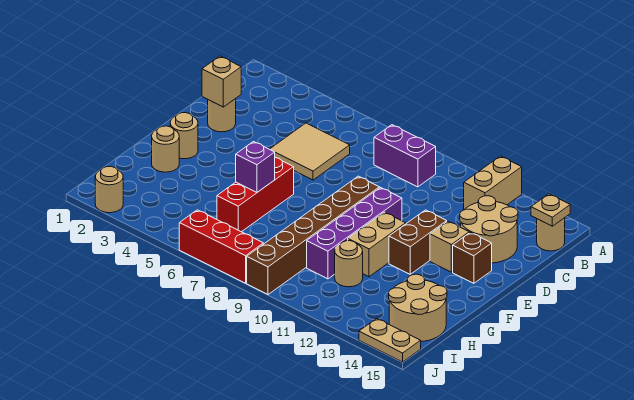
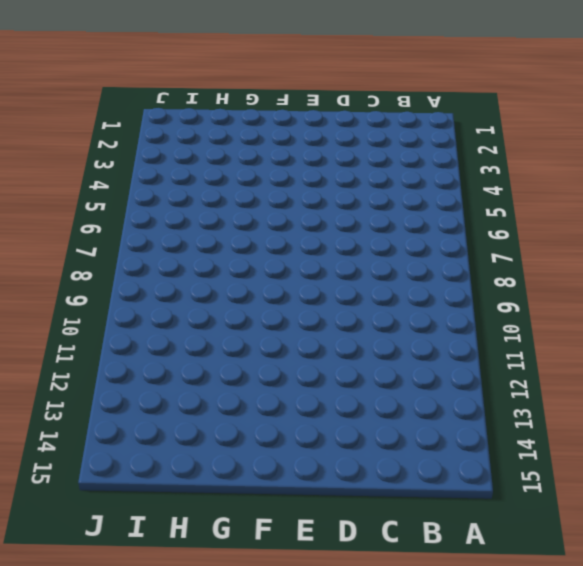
none -> tan 1x2 brick [464,156,522,210]
none -> purple 1x2 brick [374,125,436,187]
none -> tan 1x1 round brick [537,218,565,251]

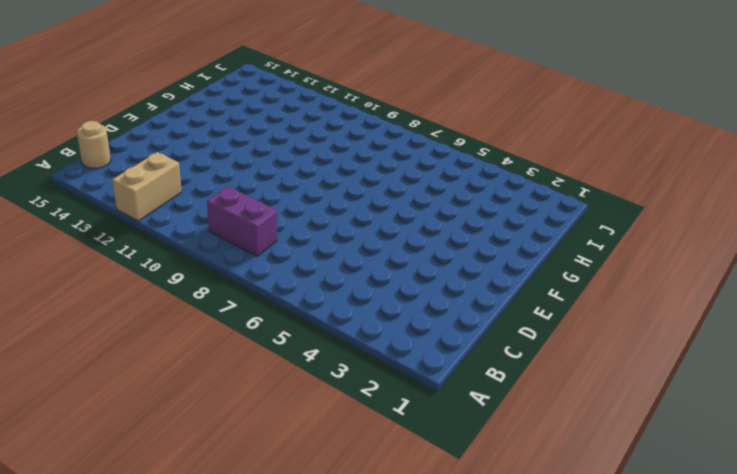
none -> tan 2x2 tile [270,123,350,180]
none -> tan 2x2 round brick [460,196,518,263]
none -> tan 1x1 round brick [208,99,236,132]

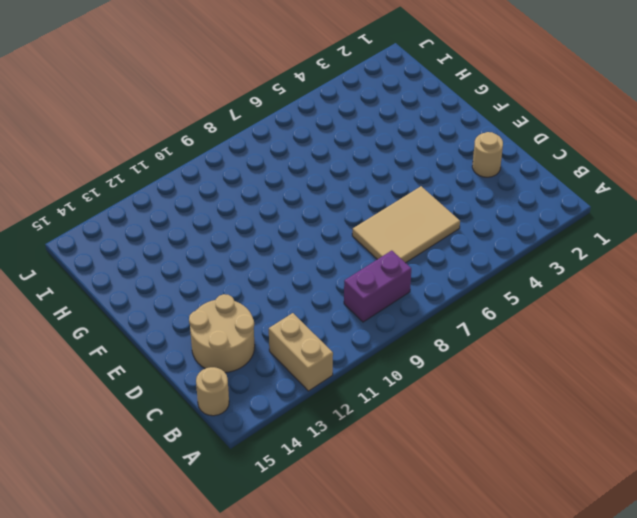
tan 2x3 tile [352,186,460,263] -> tan 2x2 tile [270,123,350,180]
none -> brown 1x6 brick [247,176,380,294]
none -> purple 1x4 brick [307,188,402,279]
none -> brown 1x2 brick [389,210,447,274]

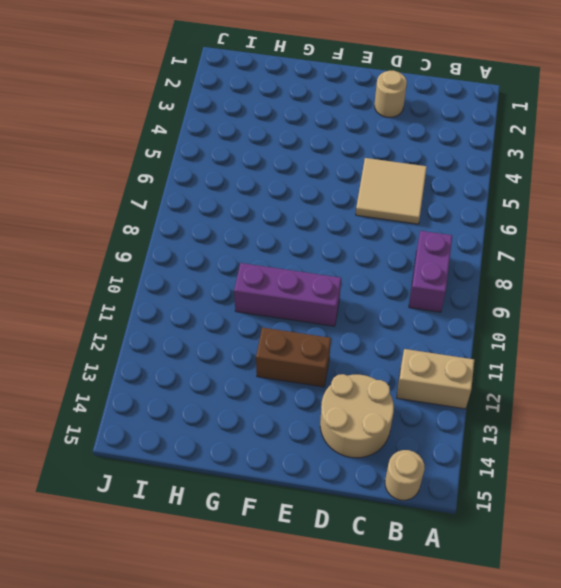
purple 1x3 brick [234,263,341,326] -> purple 1x4 brick [307,188,402,279]
none -> brown 1x6 brick [247,176,380,294]
none -> tan 1x1 brick [430,221,469,272]
none -> brown 1x1 brick [453,232,492,283]

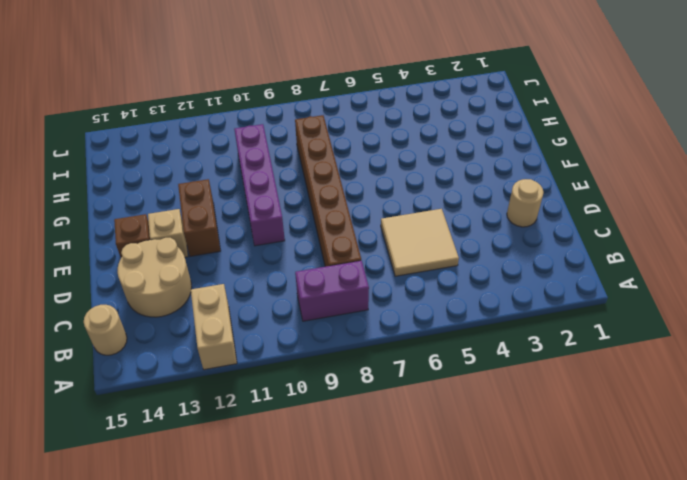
brown 1x6 brick [295,115,361,267] -> brown 1x6 brick moved to [247,176,380,294]
none -> tan 1x1 round brick [170,113,198,159]
none -> red 1x3 brick [217,158,294,232]
none -> tan 1x2 brick [348,212,406,277]

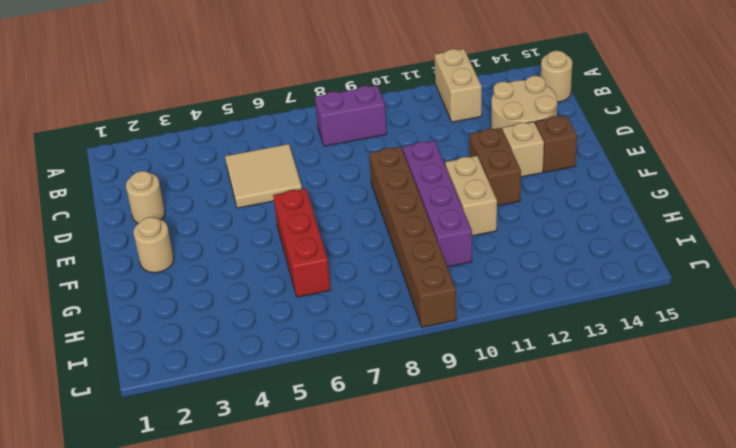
none -> tan 1x1 round brick [152,126,179,172]
none -> tan 1x1 round brick [335,241,363,287]
none -> tan 2x2 round brick [389,274,447,342]

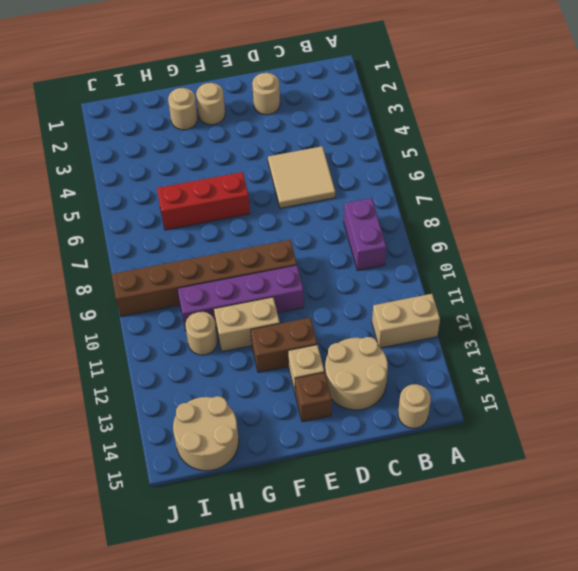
none -> tan 1x1 round brick [95,166,123,213]
none -> red 1x3 brick [179,210,263,283]
none -> tan 1x2 plate [359,319,421,362]

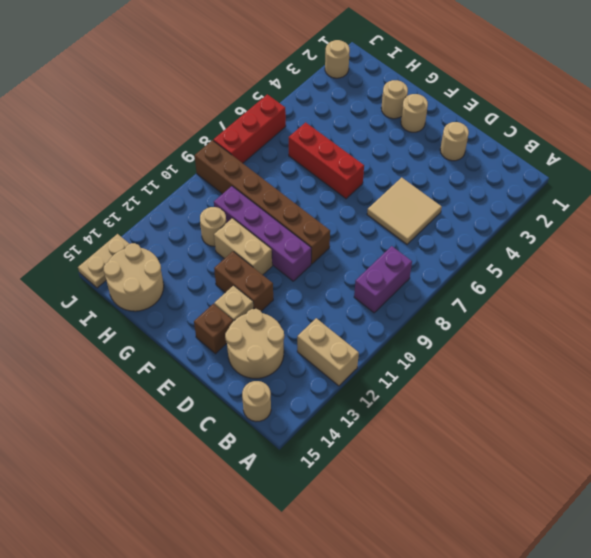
none -> tan 1x1 plate [531,194,570,226]
none -> tan 1x1 brick [202,56,241,107]
none -> purple 1x1 brick [236,142,275,192]

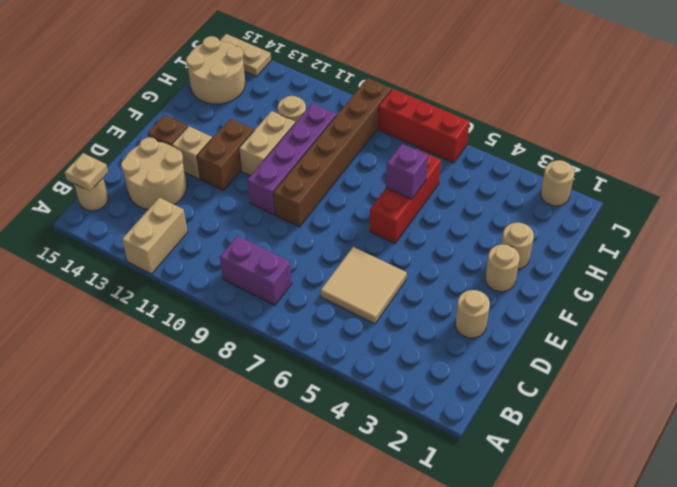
none -> tan 1x1 brick [202,56,241,107]

